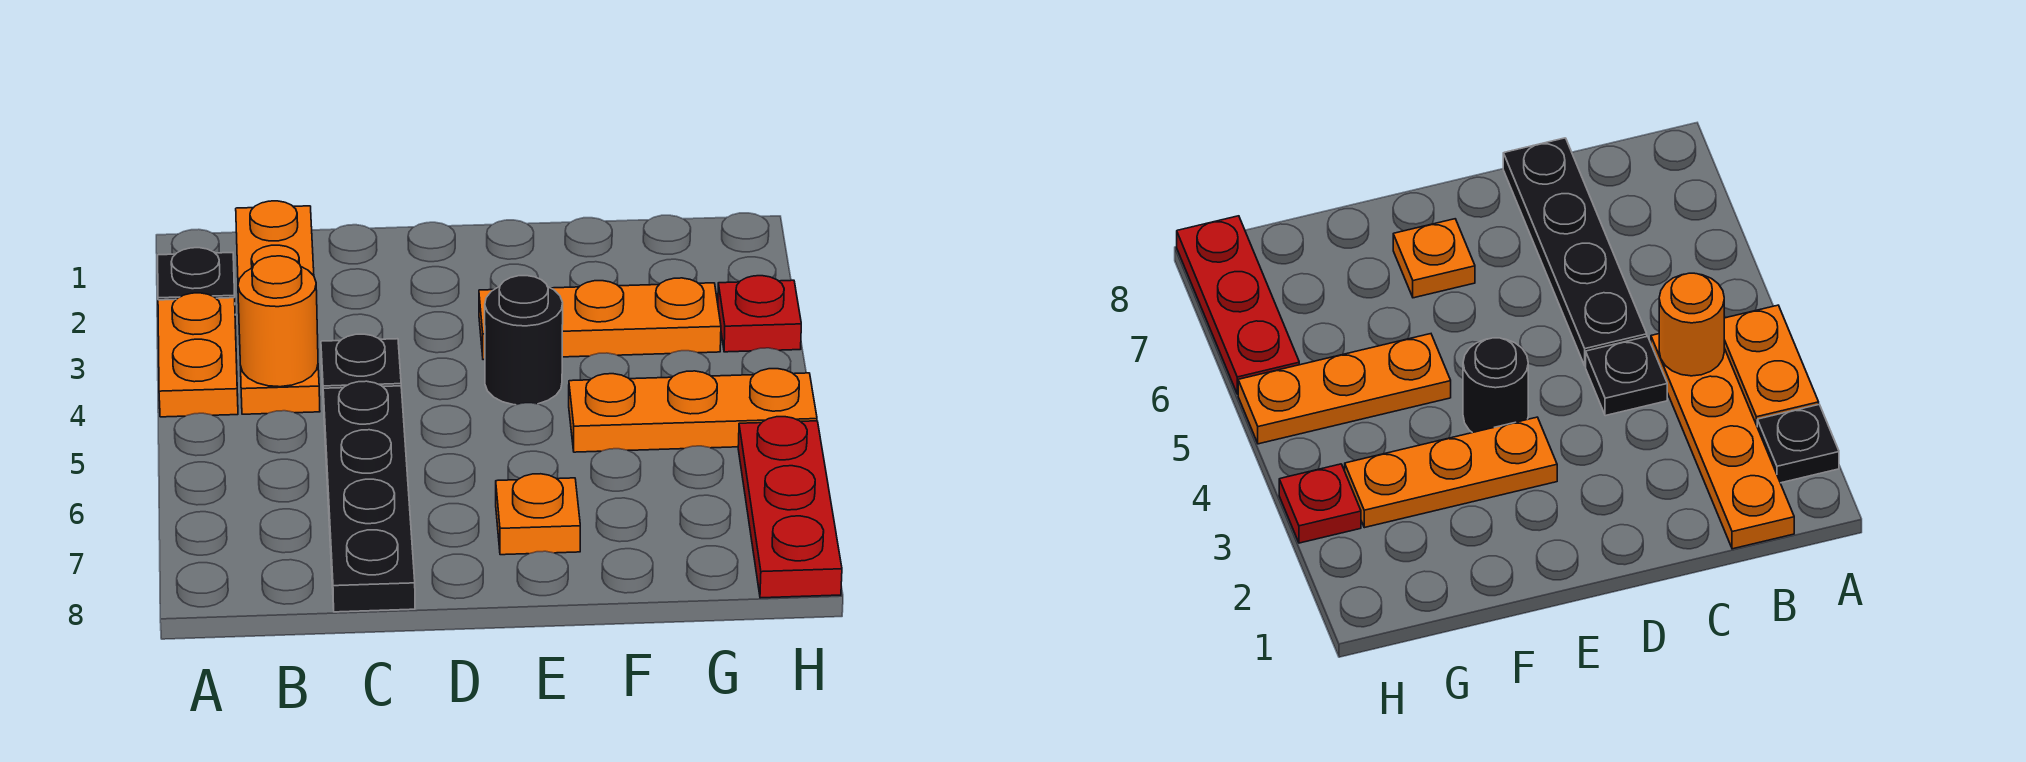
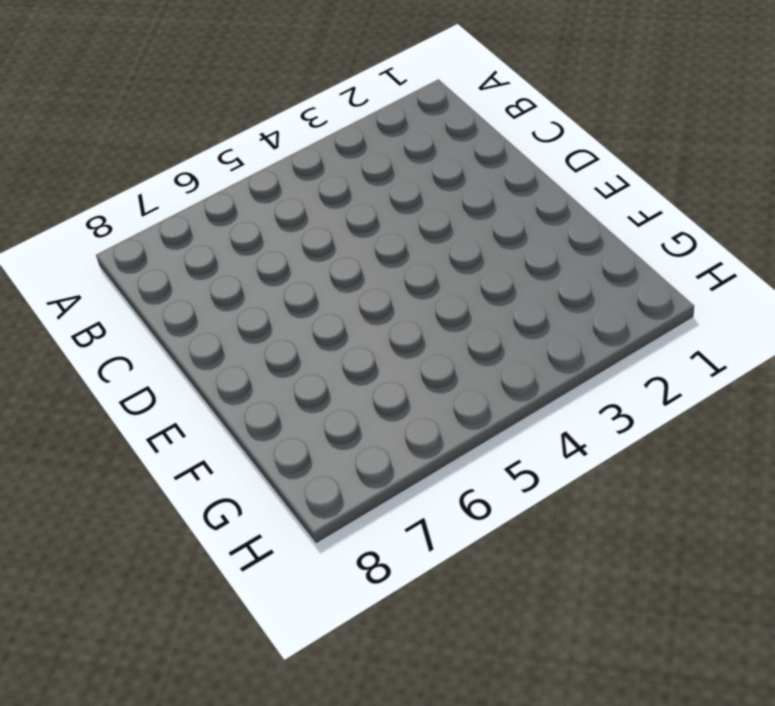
none -> black 1x1 plate [158,248,235,300]
none -> orange 1x2 plate [158,293,238,417]
none -> orange 1x4 plate [236,201,320,414]

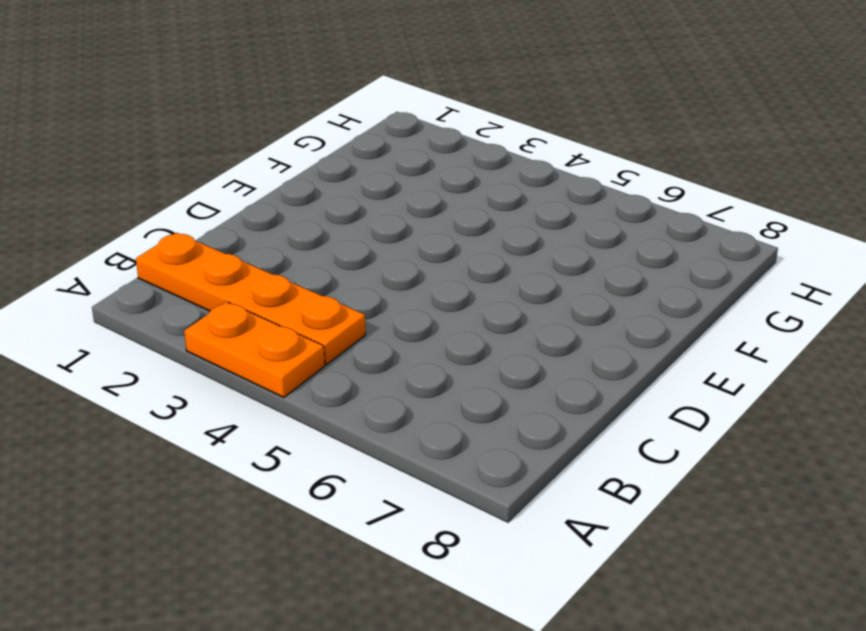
none -> black 1x1 plate [158,248,235,300]
none -> black 1x1 plate [321,334,401,406]
none -> black 1x4 plate [323,381,415,612]

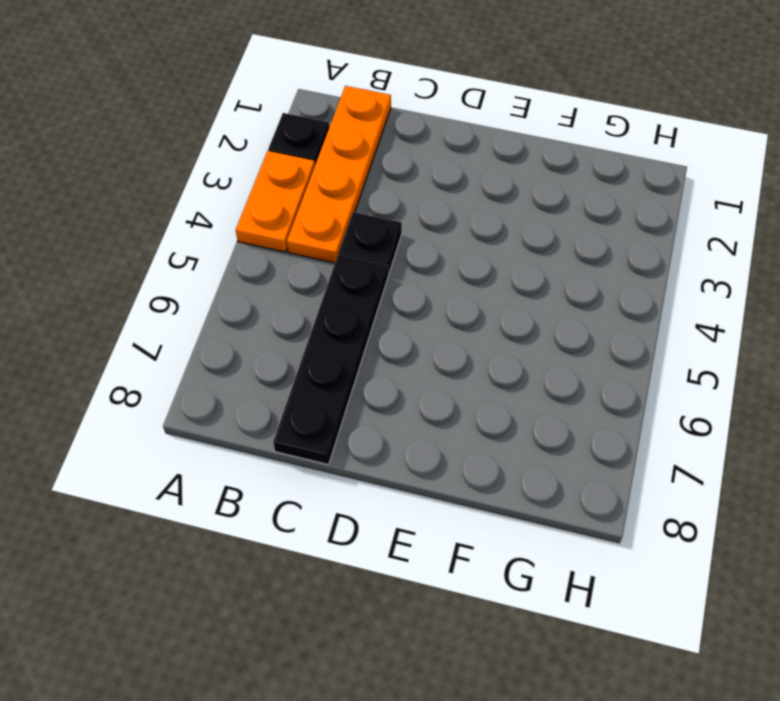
none -> orange 1x3 plate [479,278,721,360]
none -> black 1x1 round brick [485,276,563,405]
none -> orange 1x1 plate [496,474,580,555]

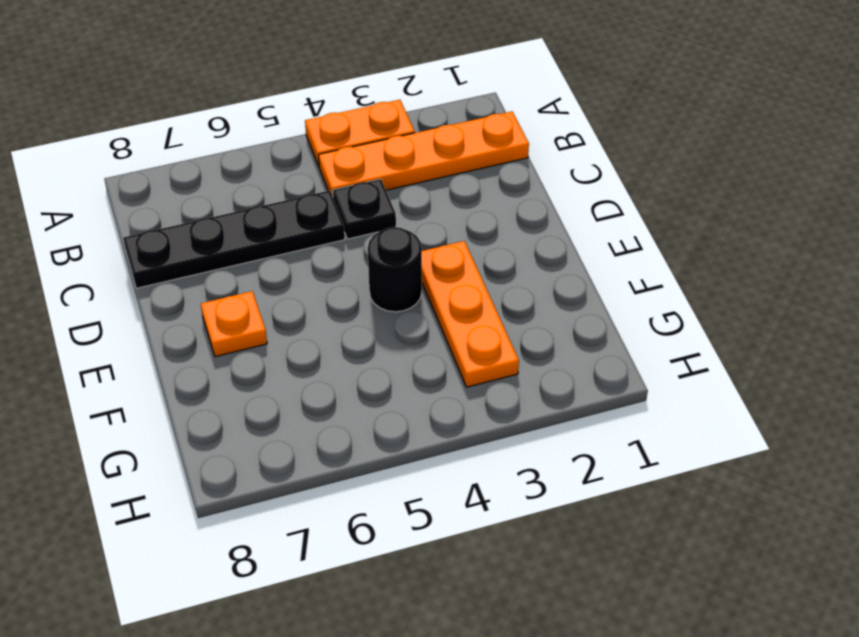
none -> black 1x1 plate [158,248,235,300]
none -> orange 1x3 plate [569,369,817,452]
none -> red 1x1 plate [718,276,801,352]

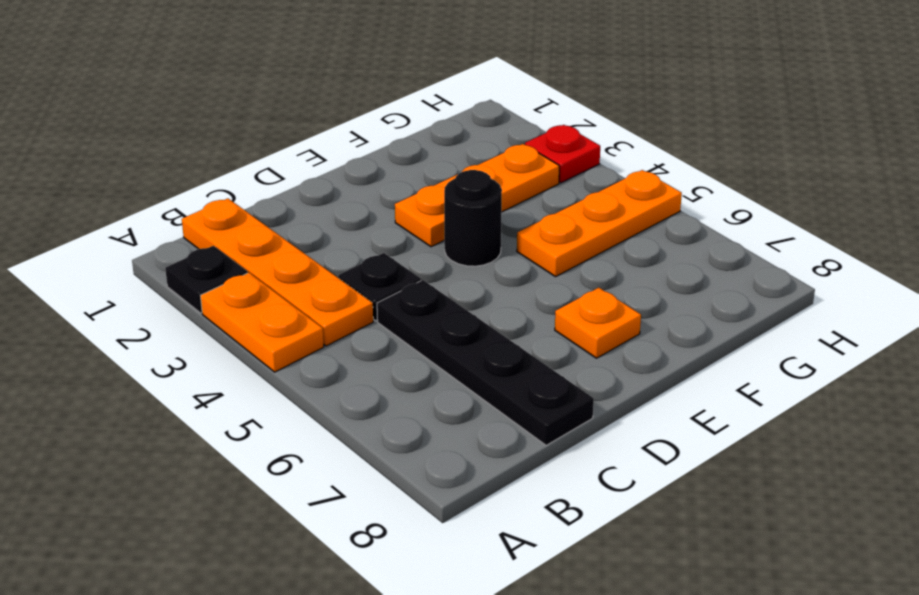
none -> red 1x3 plate [738,417,842,598]
none -> orange 1x1 round brick [238,256,318,387]

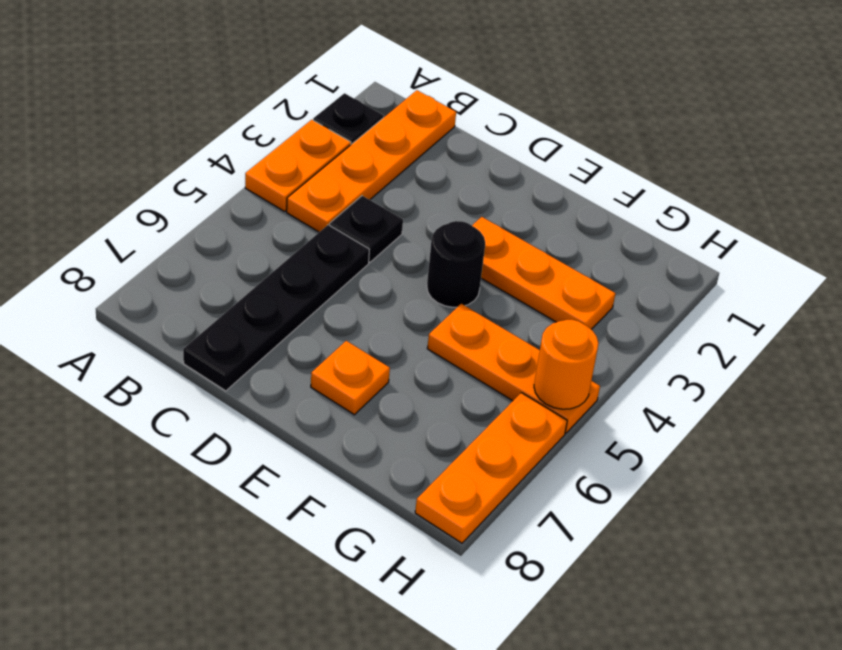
orange 1x1 round brick [534,320,598,409] -> orange 1x1 round brick moved to [238,256,318,387]
orange 1x3 plate [415,393,567,543] -> red 1x3 plate [738,417,842,598]
none -> red 1x1 plate [718,276,801,352]

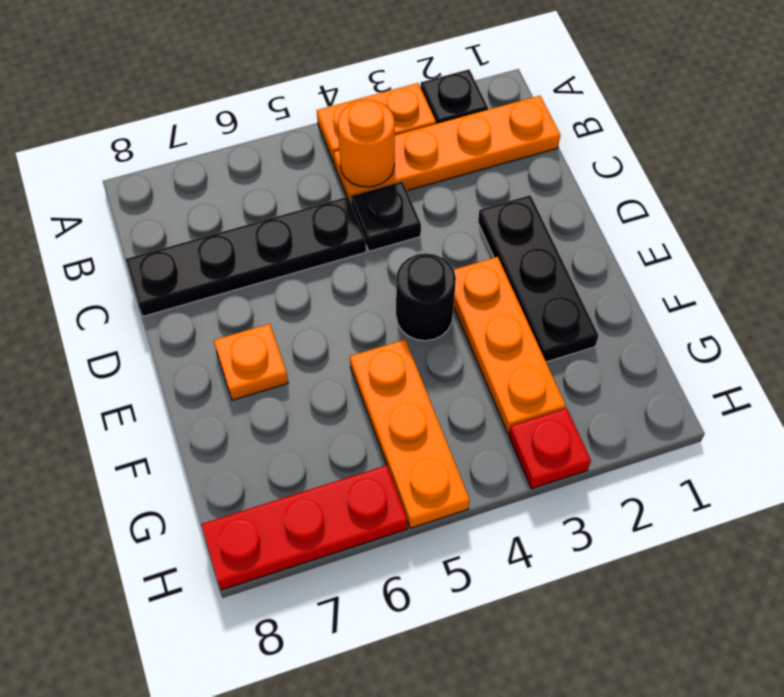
black 1x3 plate [478,195,599,362] -> none

